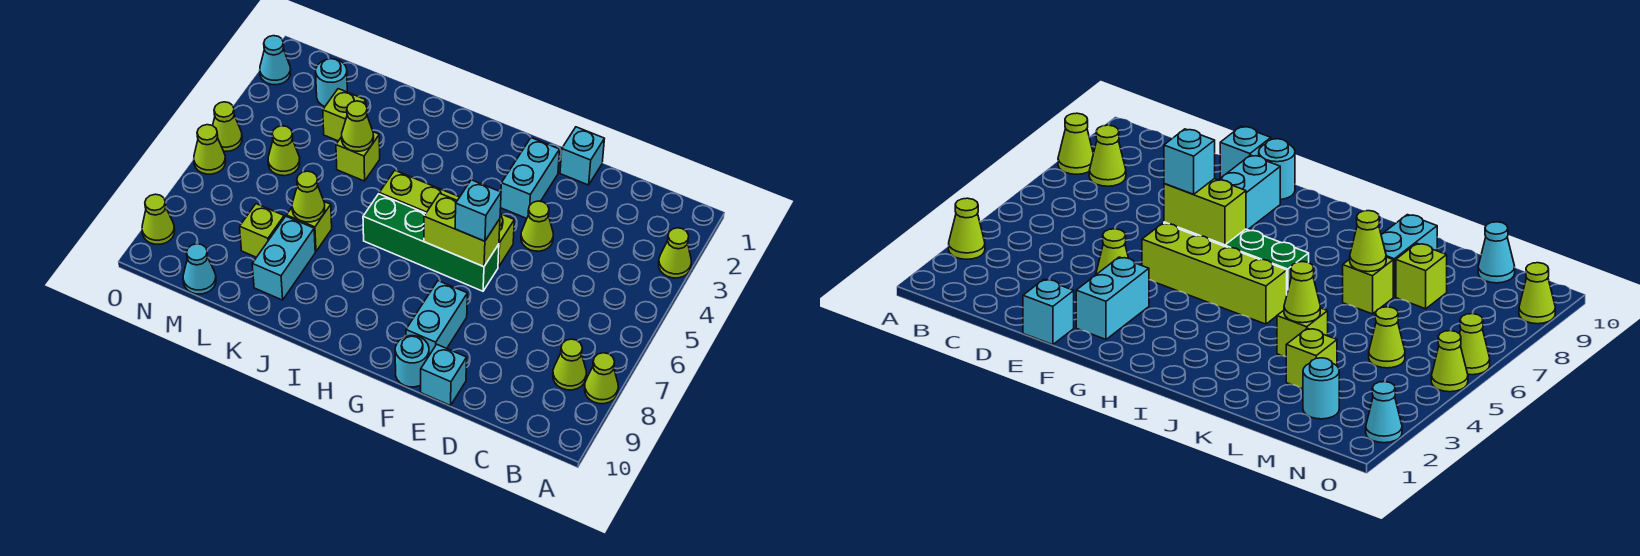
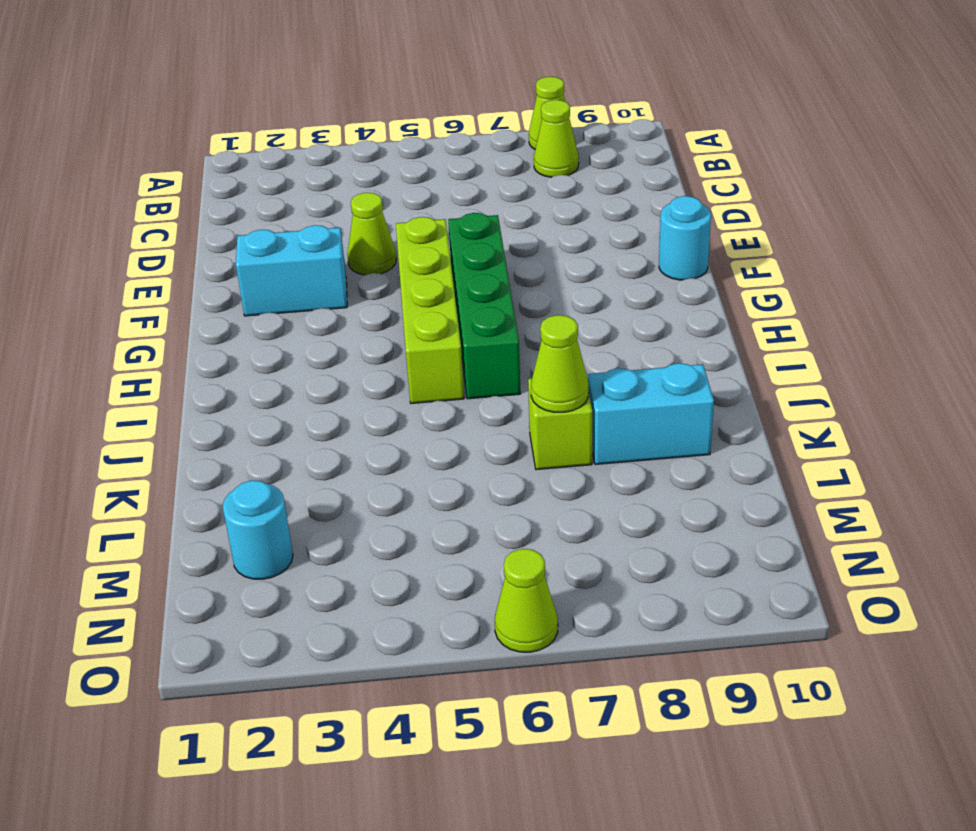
none -> lime 1x1 cone [659,228,691,278]
none -> cyan 1x1 brick [560,127,604,185]
none -> cyan 1x1 brick [421,344,467,406]

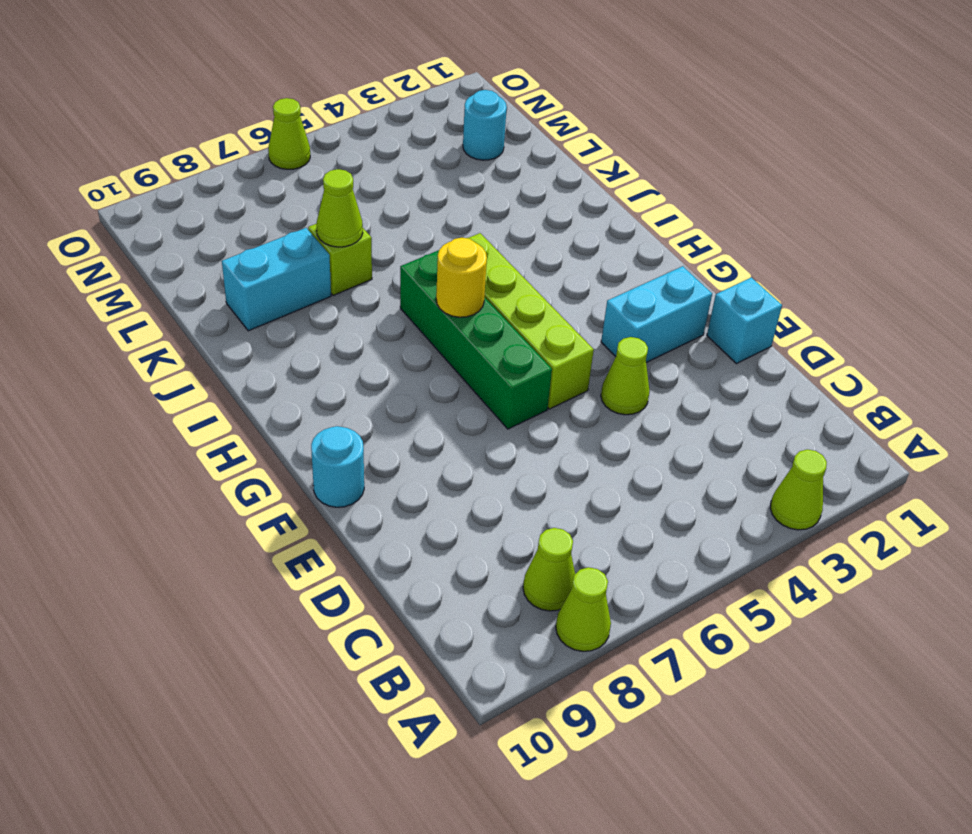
yellow 1x1 round brick [436,238,487,317] -> none
none -> cyan 1x1 brick [421,344,467,406]
none -> cyan 1x2 brick [406,281,467,355]
none -> lime 1x1 brick [336,132,380,181]

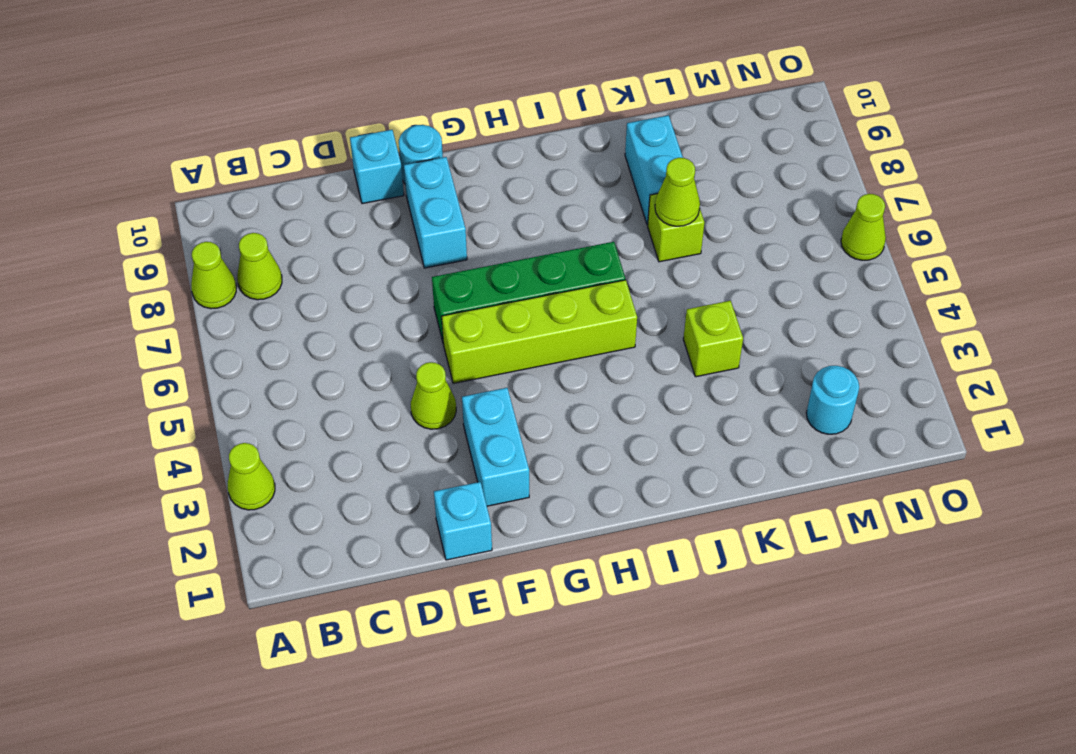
none -> lime 1x1 brick [323,89,366,141]
none -> lime 1x1 brick [240,204,284,257]
none -> lime 1x1 cone [268,126,300,176]

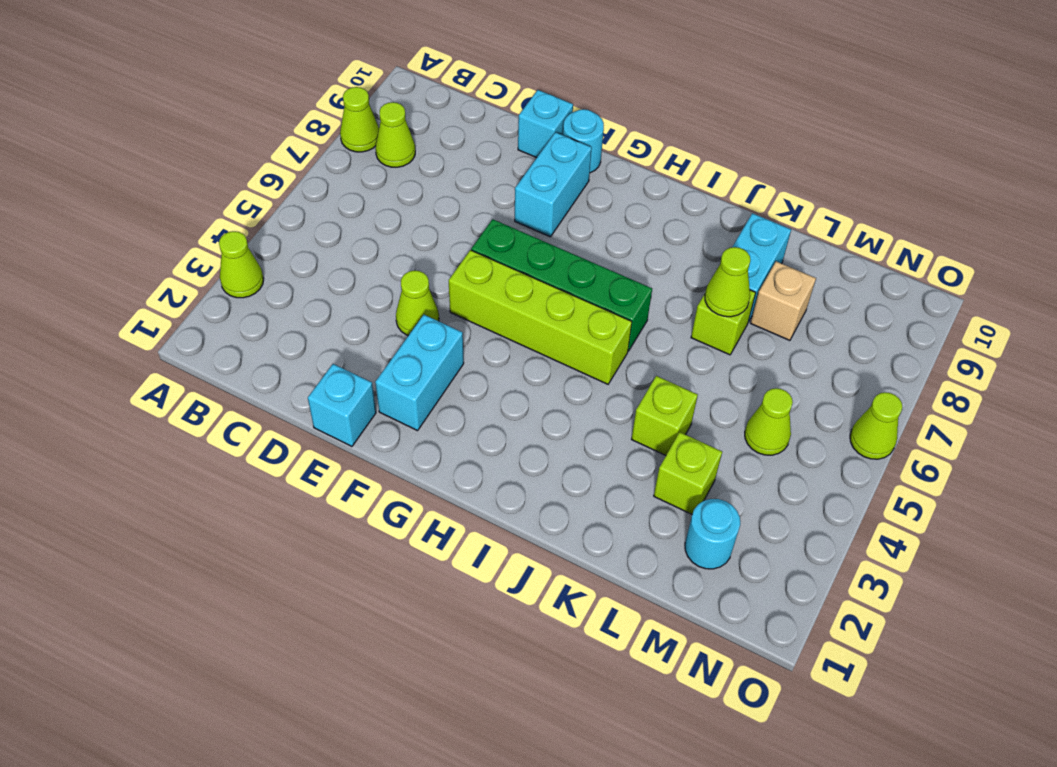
tan 1x1 brick [751,261,816,340] -> lime 1x1 brick [240,204,284,257]
none -> cyan 1x1 cone [183,244,216,294]
none -> cyan 1x1 cone [260,36,291,85]
none -> lime 1x1 cone [213,102,242,151]

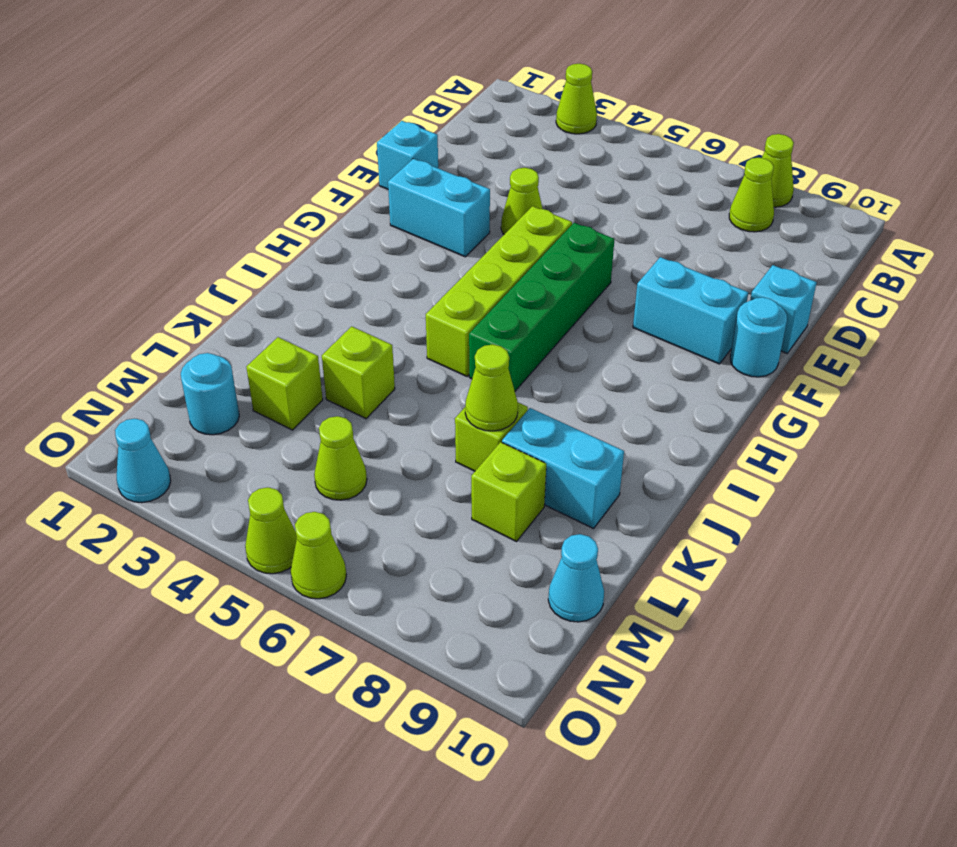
none -> lime 1x1 cone [142,194,175,244]
none -> lime 1x2 brick [424,193,500,267]
none -> lime 1x1 cone [342,101,374,151]

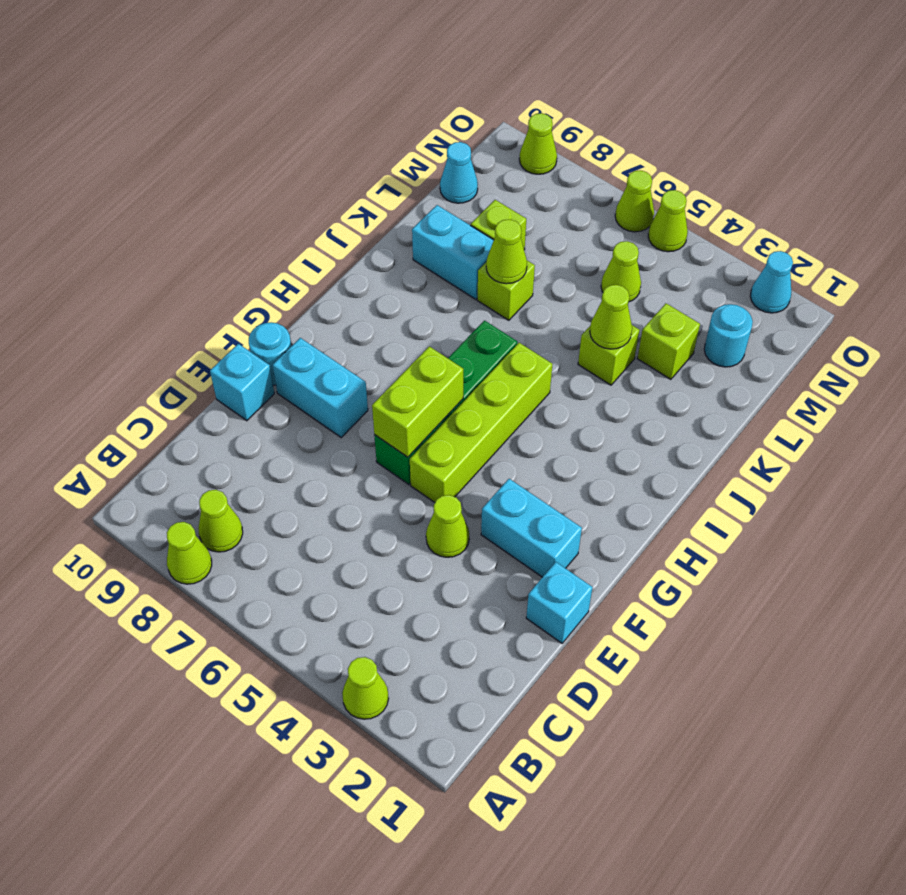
none -> cyan 1x1 brick [455,180,501,241]

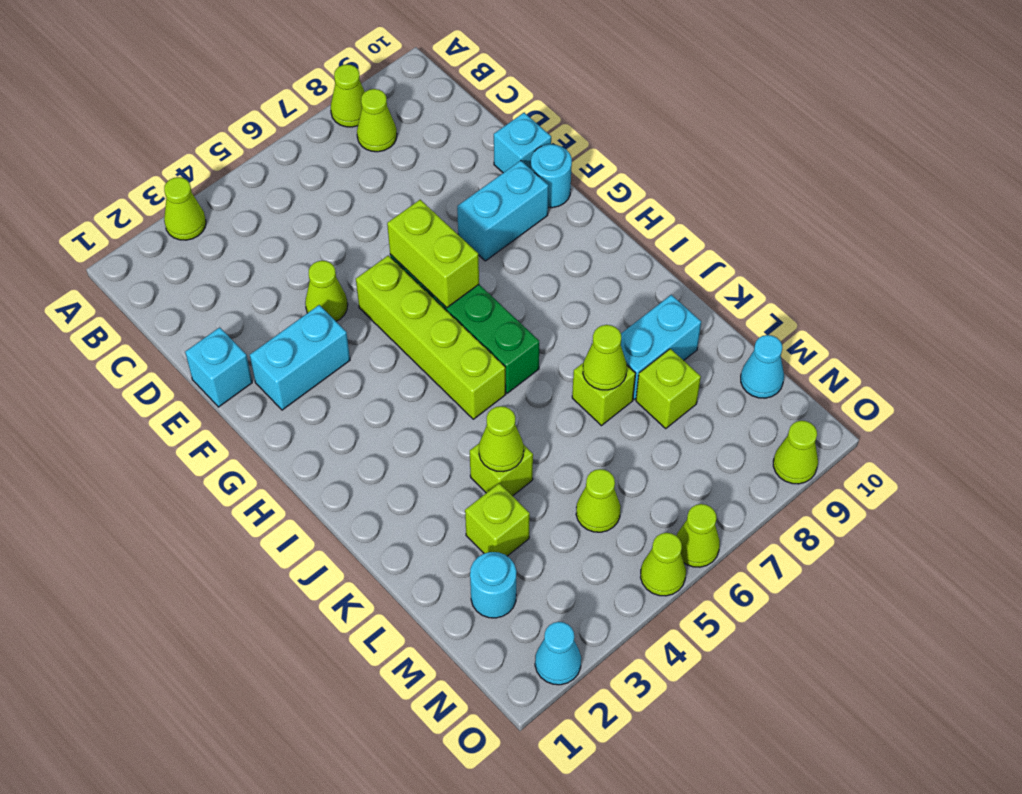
none -> cyan 1x1 brick [455,180,501,241]

